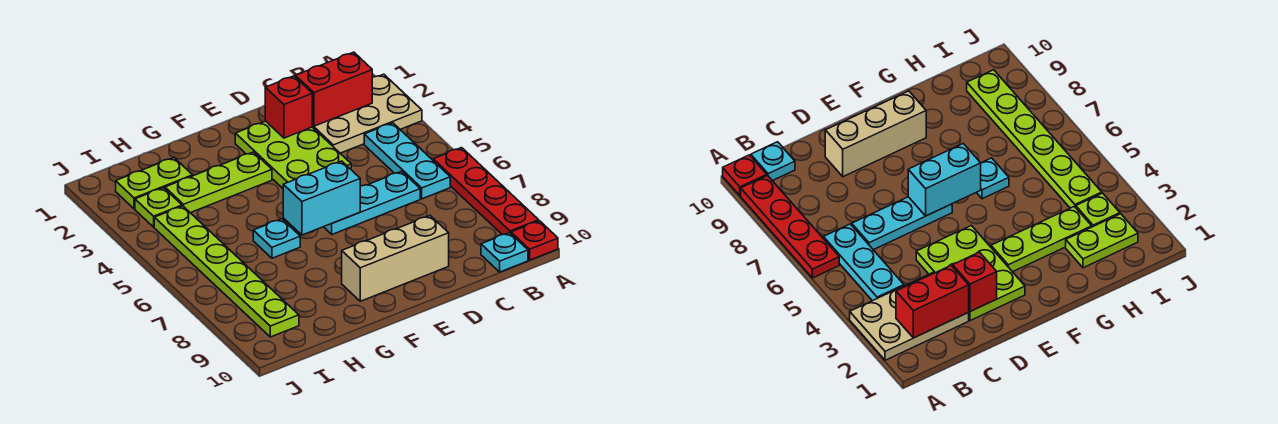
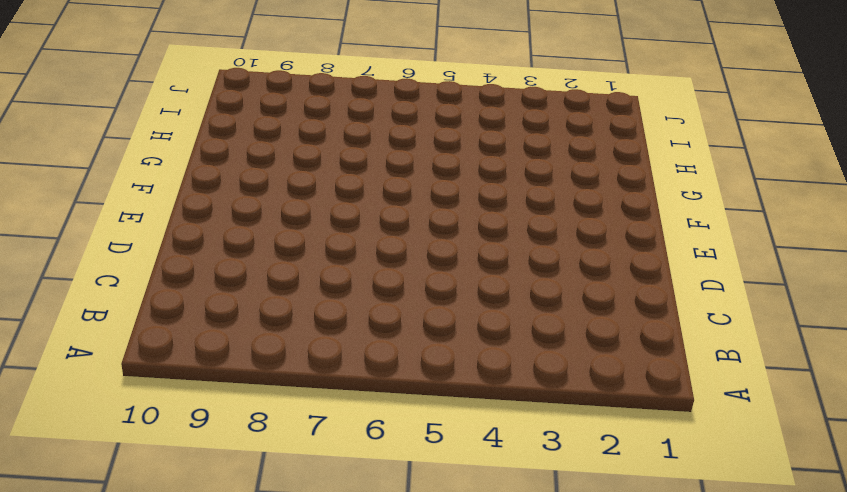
none -> tan 2x3 plate [312,74,422,153]
none -> red 1x4 plate [433,148,539,235]
none -> red 1x1 plate [511,221,558,260]

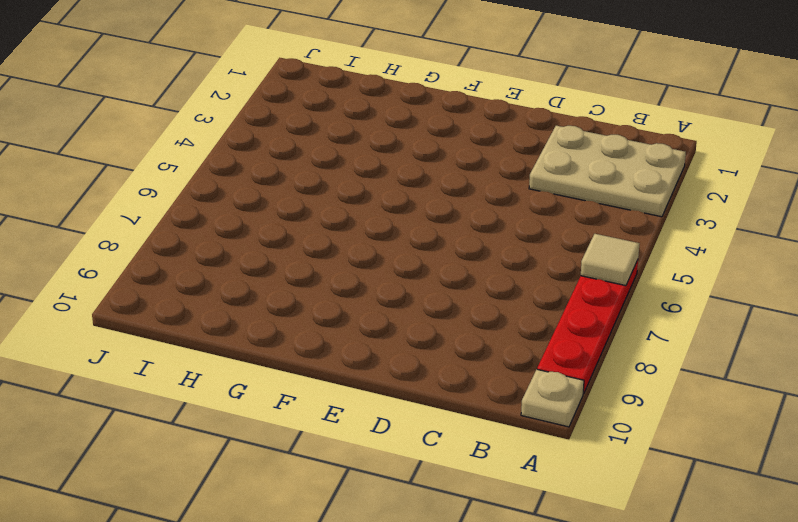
tan 1x1 tile [581,234,640,286] -> none
tan 1x1 plate [521,369,584,427] -> red 1x1 plate [511,221,558,260]
none -> cyan 1x3 plate [364,123,450,199]
none -> cyan 1x1 plate [481,233,528,272]
none -> cyan 1x3 plate [324,171,420,234]

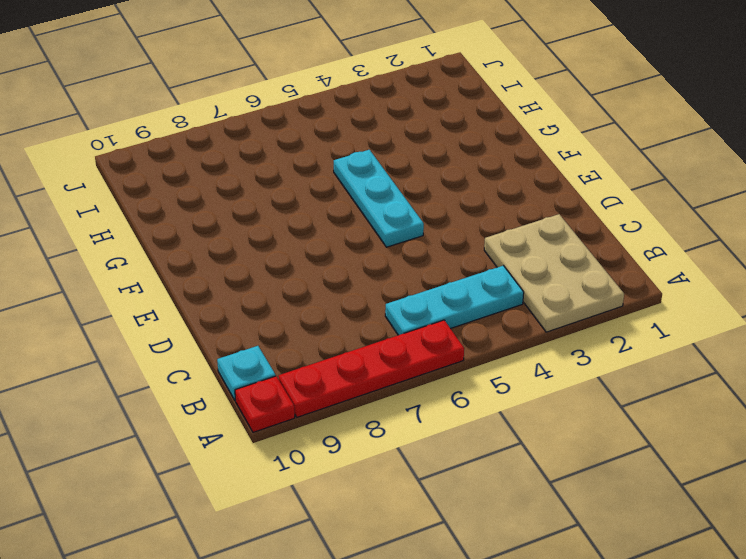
cyan 1x3 plate [334,150,424,247] -> cyan 1x3 plate moved to [324,171,420,234]
none -> lime 2x3 plate [235,121,351,188]
none -> tan 1x3 brick [342,216,449,301]
none -> lime 1x3 plate [165,152,272,213]

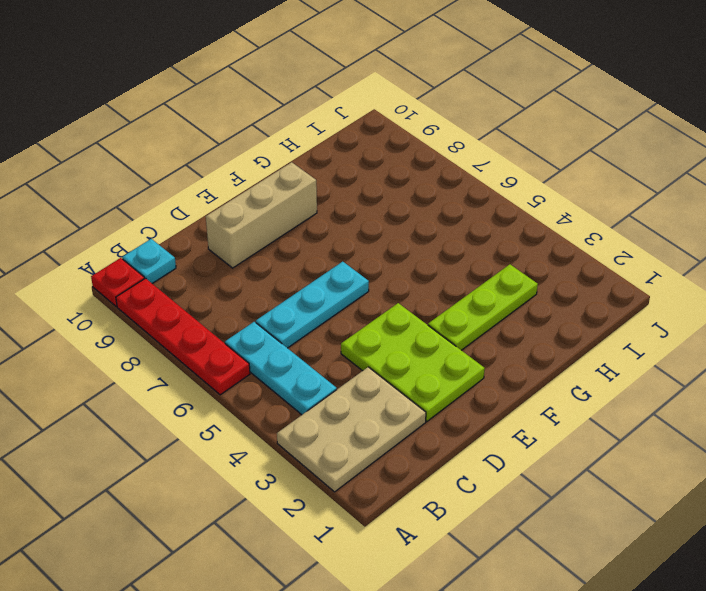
none -> cyan 1x1 plate [253,219,300,258]
none -> lime 1x2 plate [116,158,193,209]
none -> lime 1x1 plate [135,188,182,227]

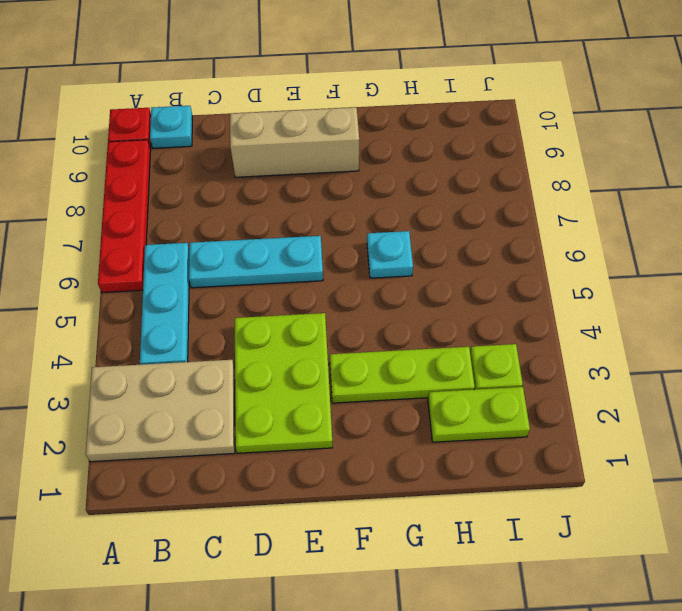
none -> lime 1x6 plate [154,206,299,337]
none -> red 1x2 brick [295,52,372,126]
none -> red 1x1 brick [265,76,312,138]

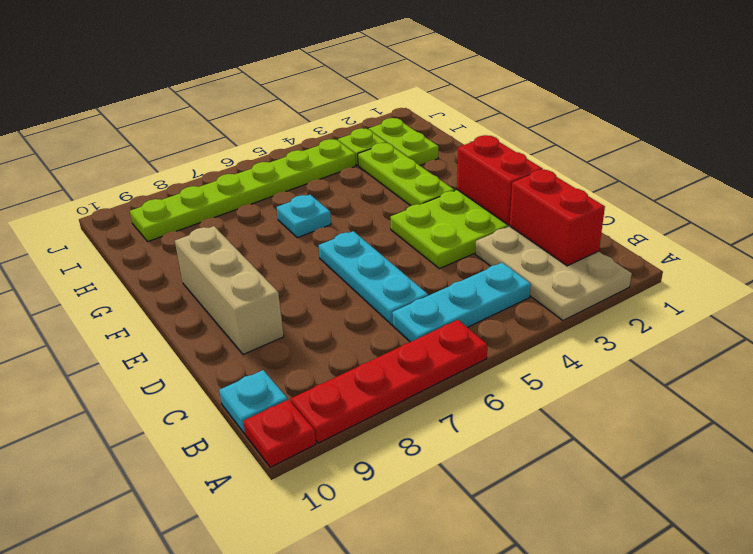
red 1x2 brick [457,135,543,225] -> red 1x1 brick [265,76,312,138]
none -> cyan 1x2 brick [283,161,360,235]

